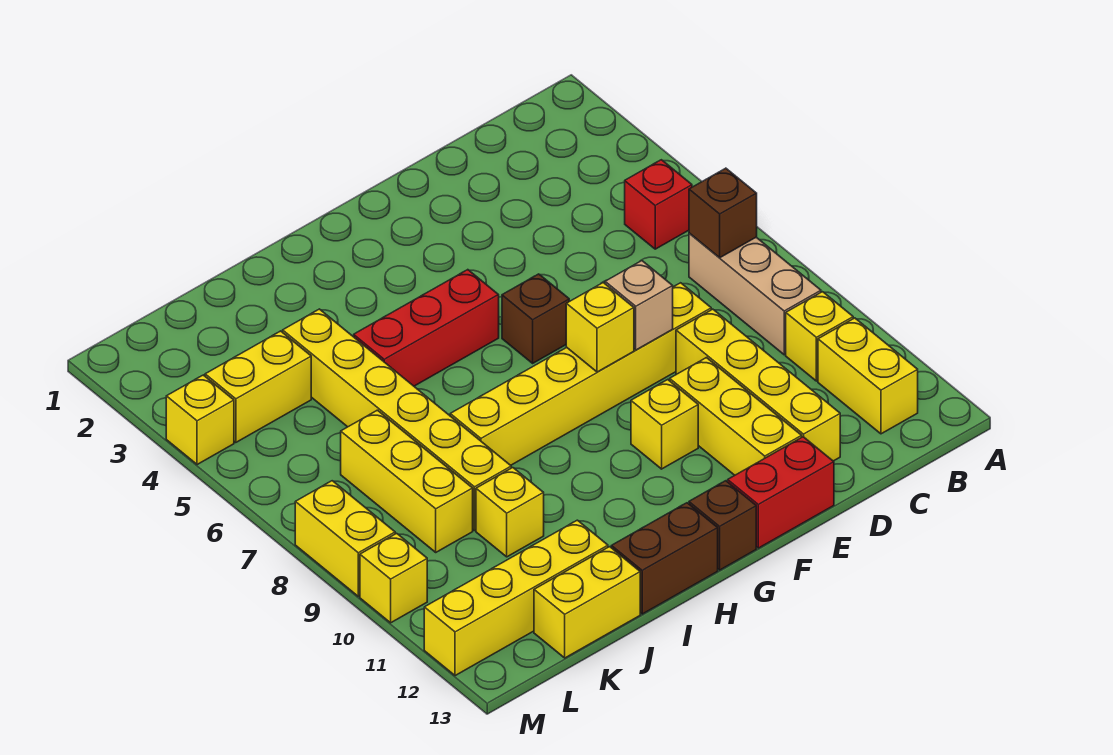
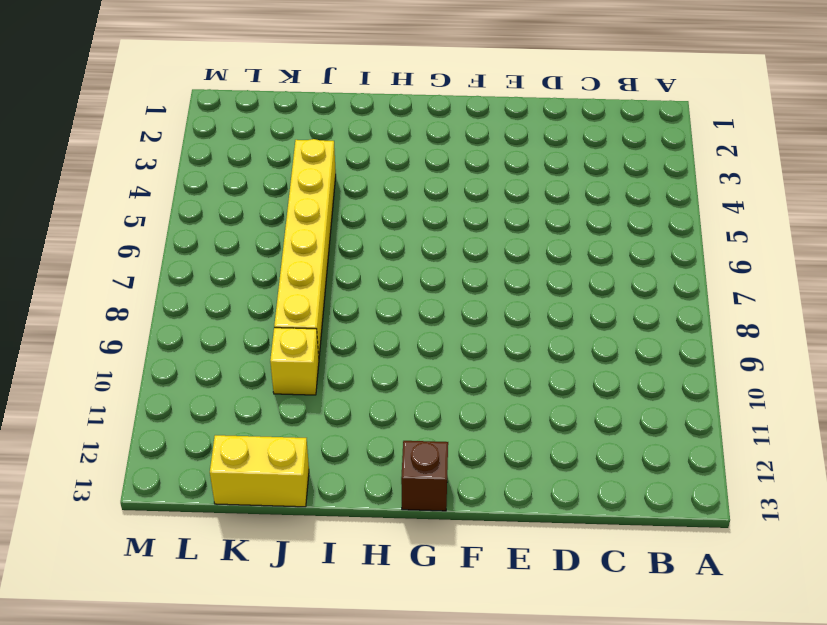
none -> red 1x1 brick [625,160,692,249]
none -> tan 1x3 brick [689,233,821,355]
none -> yellow 1x1 brick [786,292,853,381]

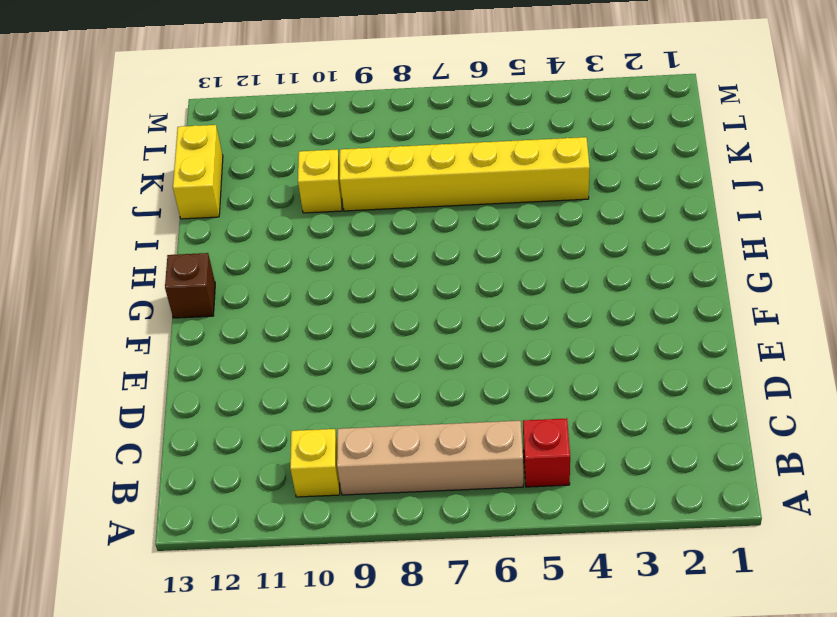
tan 1x4 brick [337,421,523,495] -> tan 1x3 brick [689,233,821,355]
none -> yellow 1x2 brick [818,318,918,434]
none -> yellow 1x6 brick [450,283,711,465]
none -> yellow 1x4 brick [676,309,840,461]

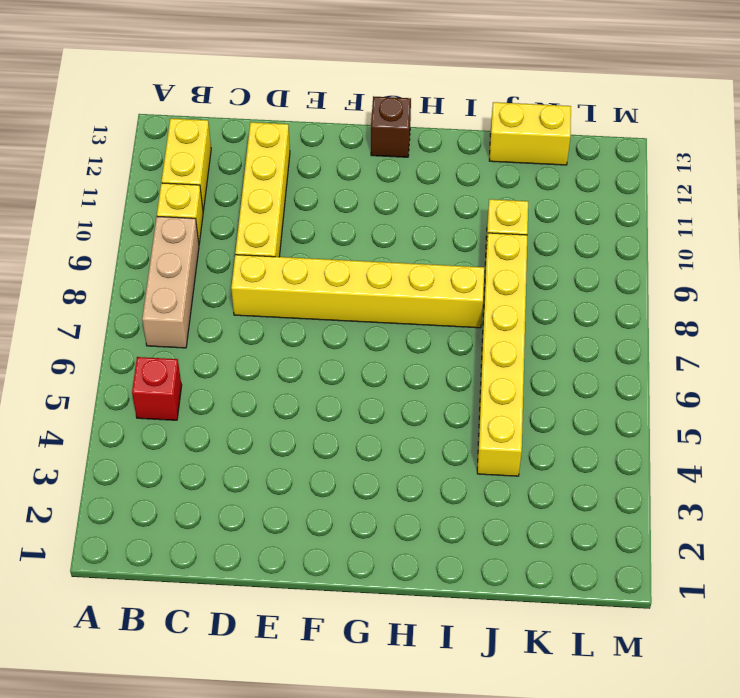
none -> yellow 1x3 brick [670,358,802,475]
none -> red 1x2 brick [728,437,834,548]
none -> brown 1x1 brick [502,274,569,363]

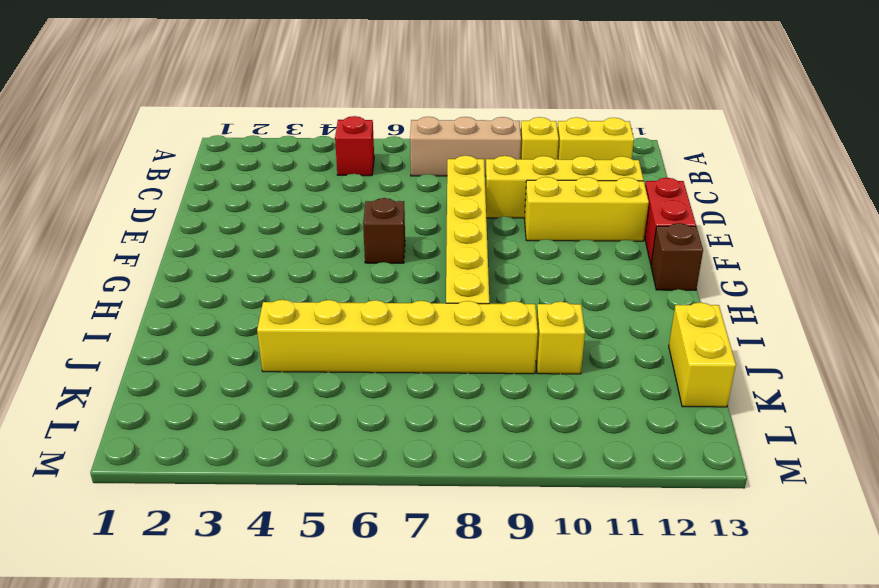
none -> yellow 1x1 brick [631,380,698,469]
none -> red 1x3 brick [354,270,499,386]
none -> brown 1x2 brick [611,503,718,614]

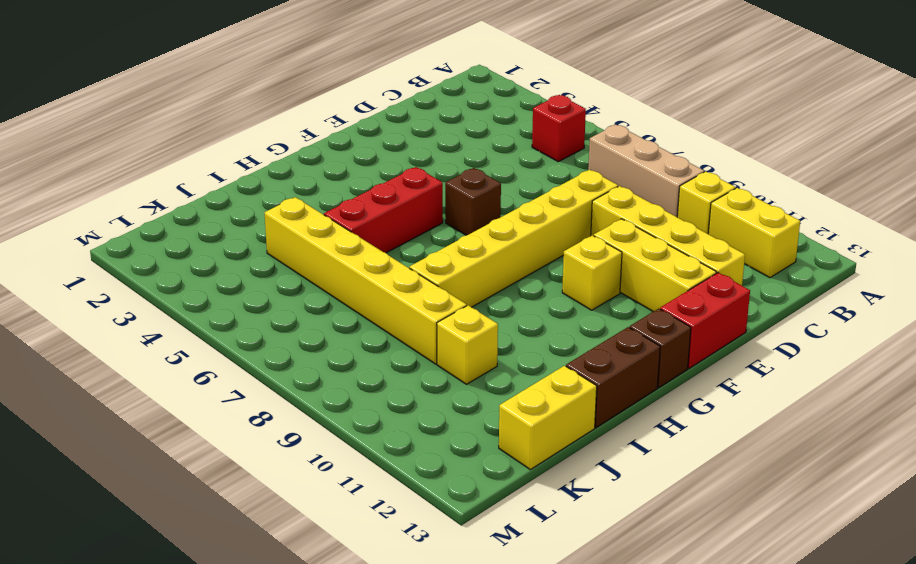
none -> yellow 1x4 brick [424,520,608,676]
none -> yellow 1x2 brick [205,331,311,443]
none -> yellow 1x3 brick [341,410,473,552]

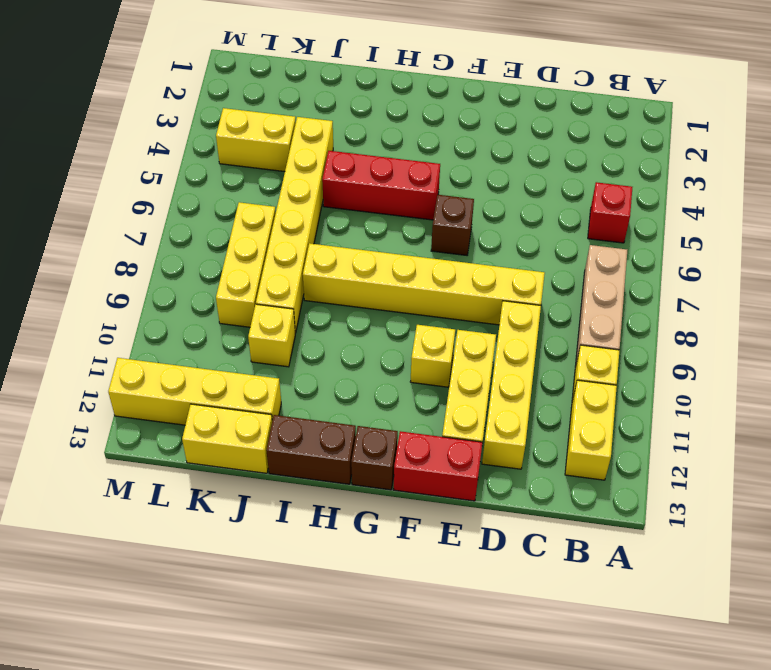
none -> yellow 1x1 brick [166,375,234,465]
none -> yellow 1x2 brick [295,481,395,596]
none -> yellow 1x1 brick [360,533,427,623]

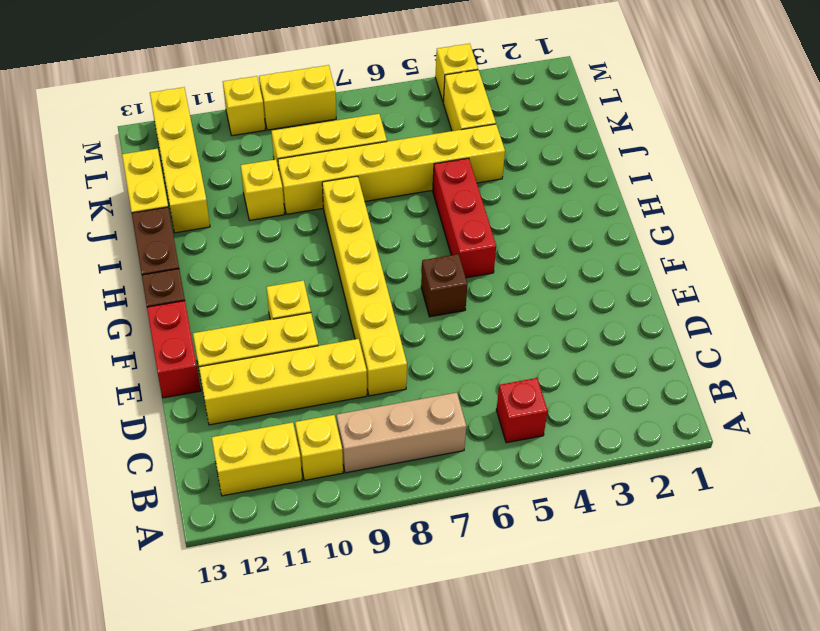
none -> brown 1x1 brick [689,168,757,258]
none -> tan 1x1 brick [605,261,673,350]
none -> yellow 1x1 brick [566,283,634,372]

